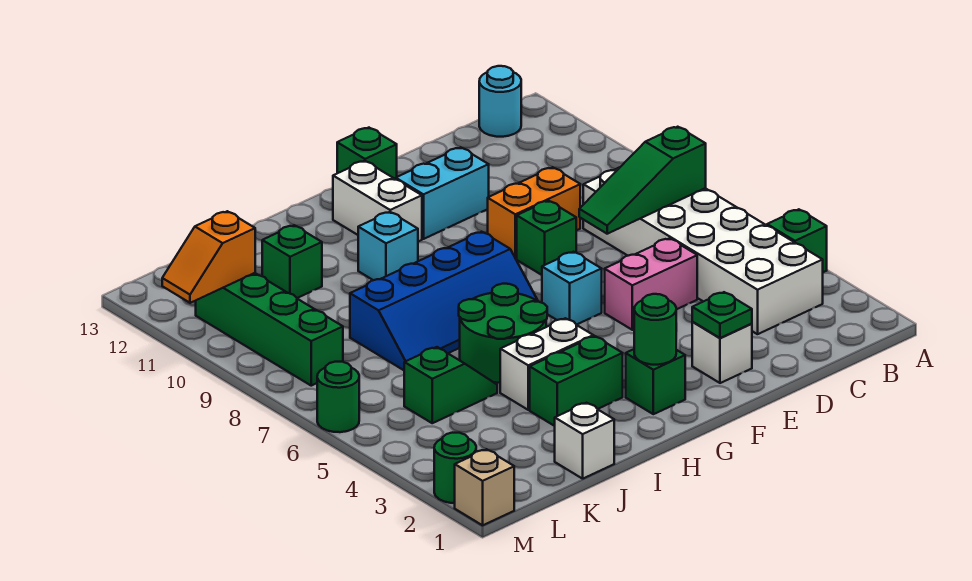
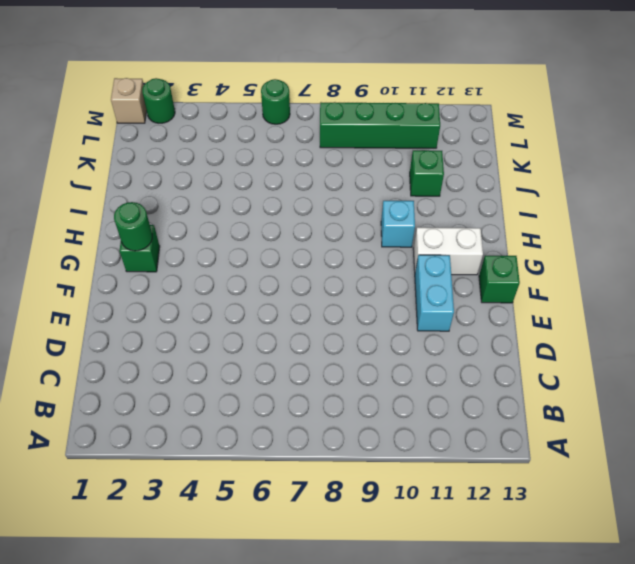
none -> green 1x1 brick [767,209,827,272]
none -> white 2x6 brick [583,167,823,334]
none -> cyan 1x1 round brick [479,66,521,137]

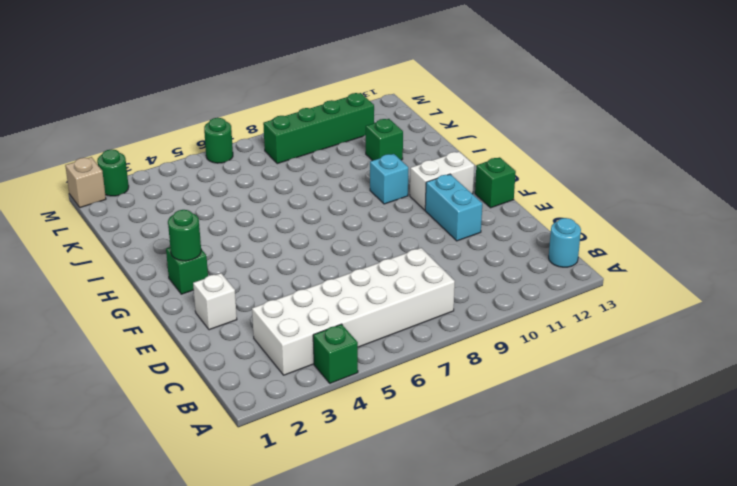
none -> pink 1x2 brick [605,238,697,330]
none -> orange 1x2 brick [488,167,580,259]
none -> green 1x1 brick [517,201,576,275]

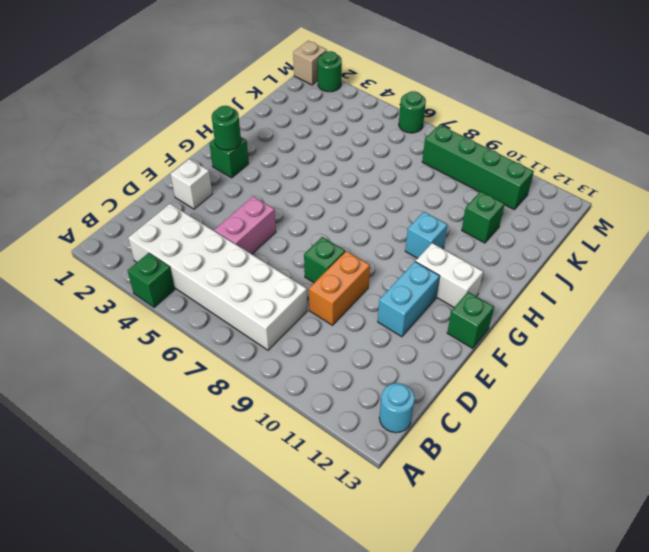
none -> cyan 1x1 brick [542,252,602,325]
none -> blue 2x4 slope [350,232,538,370]
none -> green 1x2 brick [530,336,623,426]

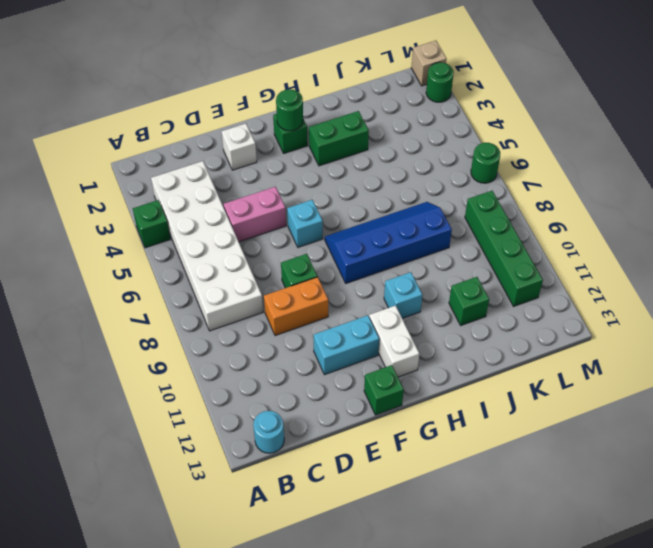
none -> white 1x2 brick [500,318,593,410]
none -> green 2x2 round brick [459,284,547,383]
none -> white 1x1 brick [555,403,614,479]

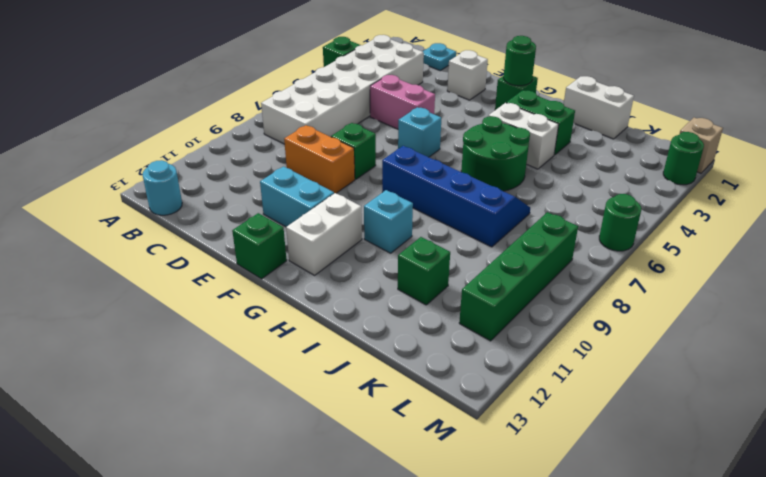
cyan 1x1 plate [423,43,456,71] -> none
white 1x2 brick [564,76,634,139] -> white 1x1 brick [555,403,614,479]
none -> green 1x2 slope [404,347,497,423]
none -> green 1x3 slope [579,127,706,234]
none -> green 1x1 plate [692,292,752,338]

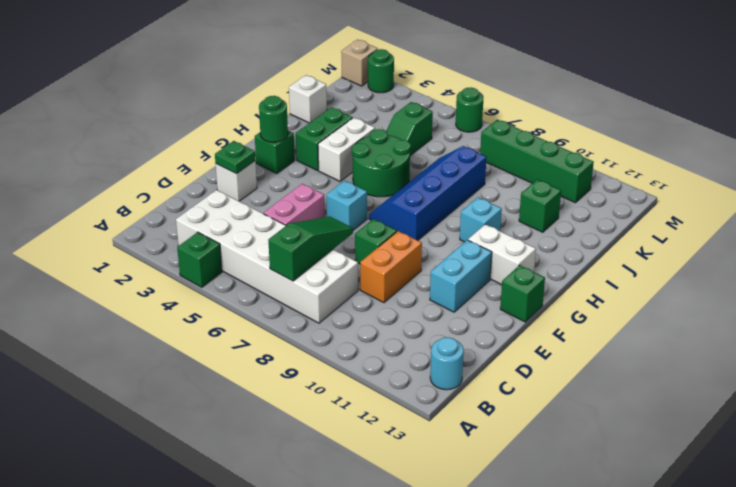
none -> orange 1x2 slope [162,211,255,303]

